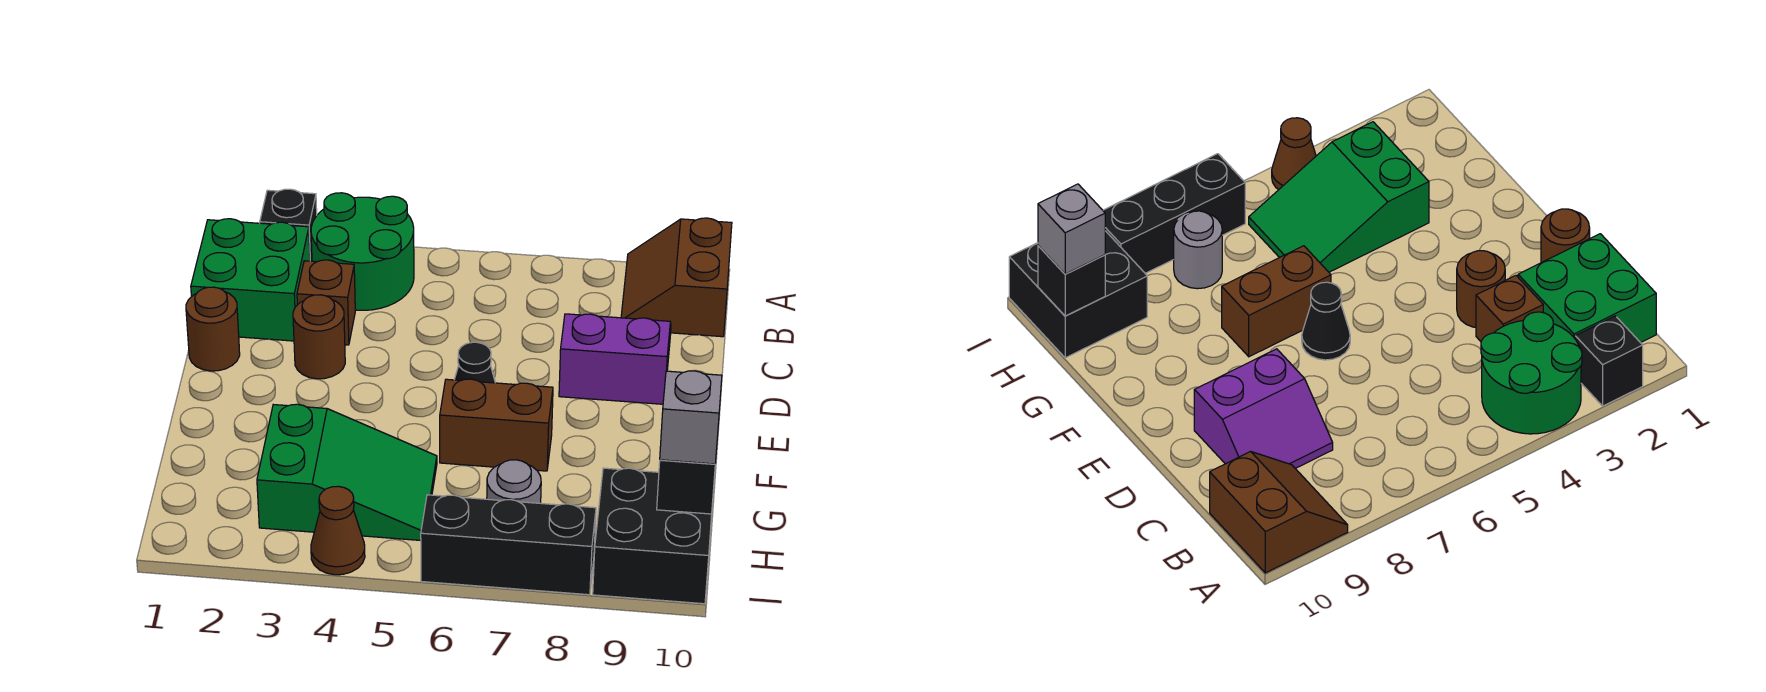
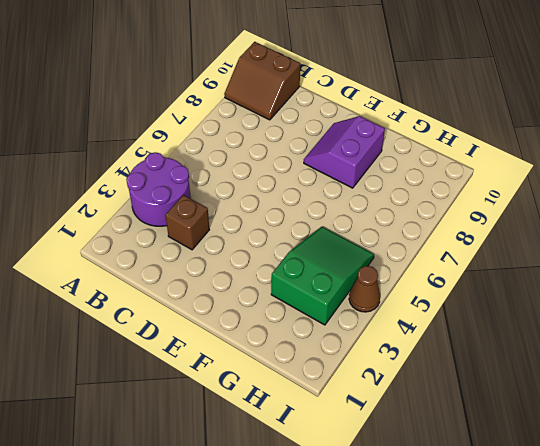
purple 2x2 round brick [126,152,191,226] -> green 2x2 round brick [311,193,414,310]
purple 2x2 slope [304,116,385,188] -> purple 2x2 slope moved to [559,314,671,404]
none -> black 1x1 brick [260,189,317,261]
none -> green 2x2 brick [191,219,310,341]
none -> brown 1x1 round brick [186,287,240,371]

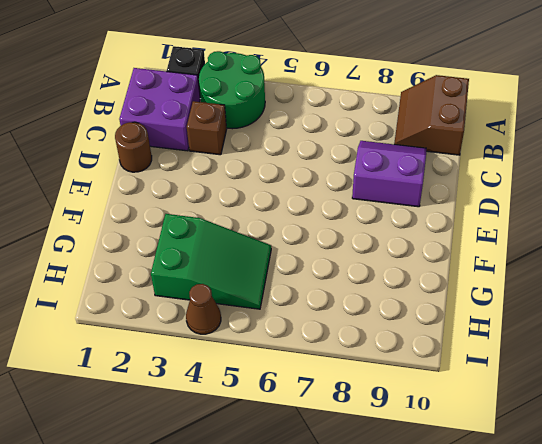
purple 2x2 brick [119,68,200,151] -> green 2x2 brick [191,219,310,341]
none -> brown 1x1 round brick [293,295,345,379]
none -> black 1x1 cone [454,342,495,383]
none -> brown 1x2 brick [440,379,553,471]

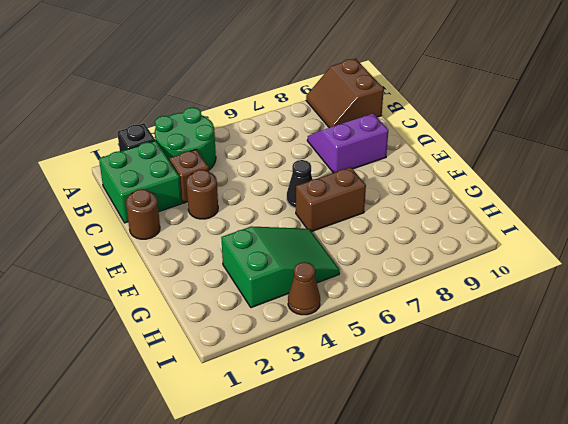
none -> grey 1x1 round brick [487,460,541,503]
none -> black 2x2 brick [593,468,712,604]
none -> black 1x3 brick [421,495,596,595]

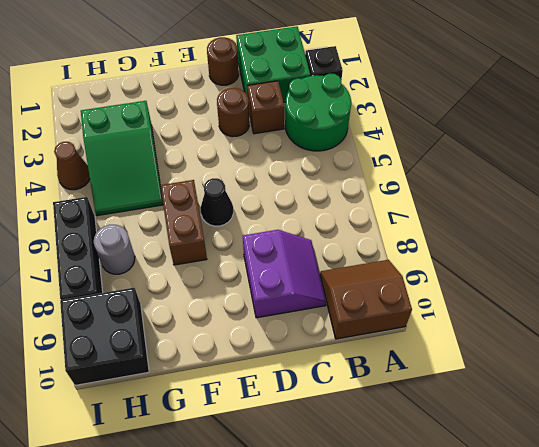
none -> black 1x1 brick [657,460,715,514]
none -> grey 1x1 brick [660,371,722,464]

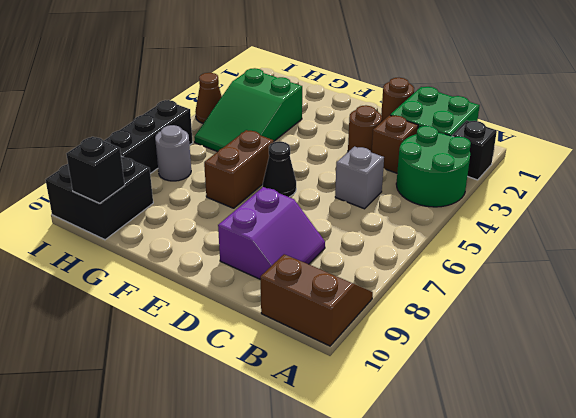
grey 1x1 brick [335,147,384,209] -> grey 1x1 brick moved to [660,371,722,464]

